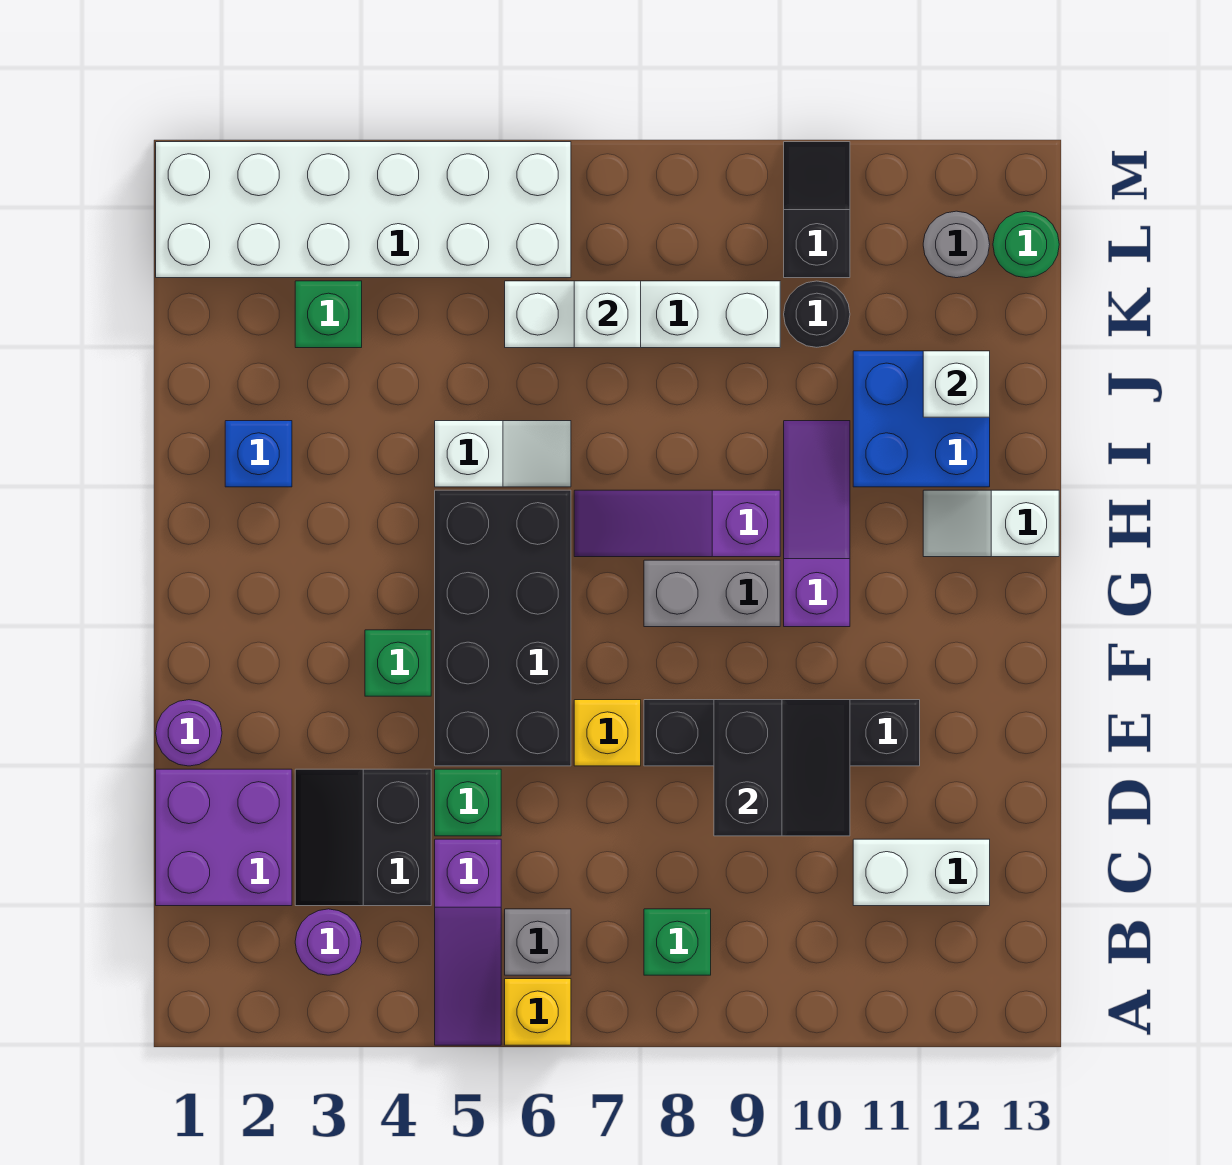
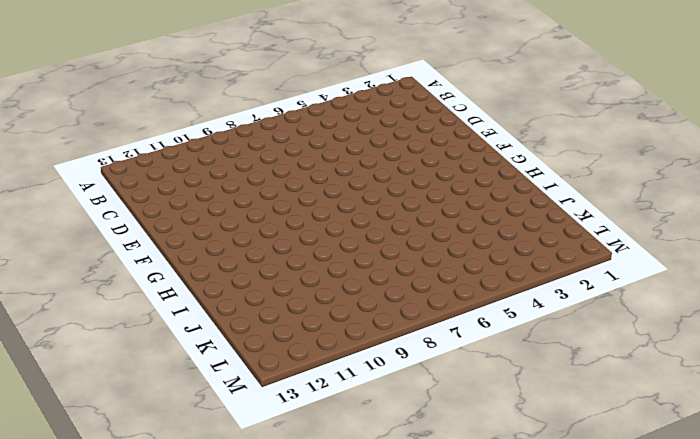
none -> purple 1x3 slope [435,839,501,1045]
none -> yellow 1x1 brick [505,979,571,1045]
none -> purple 1x1 round brick [295,909,362,975]
none -> grey 1x1 brick [505,909,571,975]

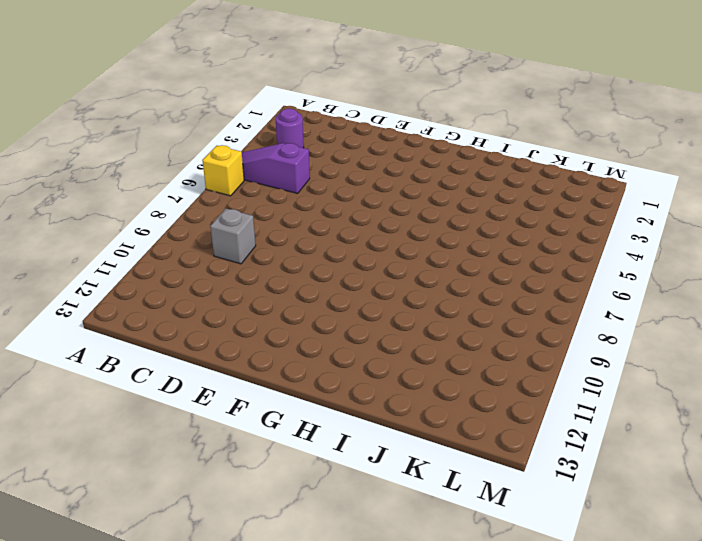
grey 1x1 brick [210,209,256,264] -> grey 1x1 brick moved to [505,909,571,975]
none -> green 1x1 brick [644,909,711,975]
none -> purple 2x2 brick [156,769,292,906]
none -> black 2x2 slope [295,769,431,906]
none -> white 1x2 brick [853,839,990,906]

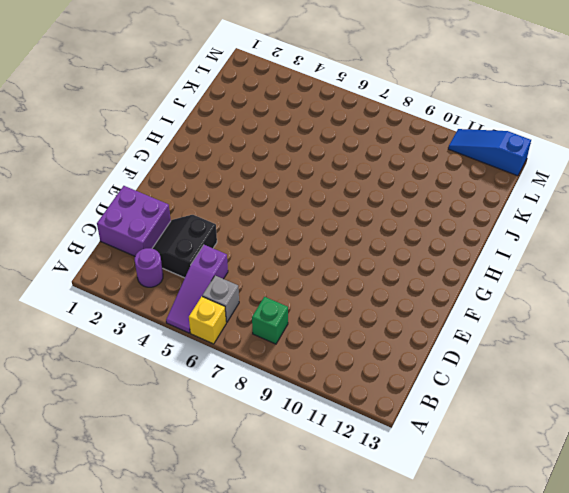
blue 1x3 slope [448,129,531,176] -> none
none -> white 1x2 brick [853,839,990,906]
none -> green 1x1 brick [435,769,501,836]
none -> purple 1x1 round brick [156,700,222,766]
none -> black 2x4 brick [435,490,571,766]

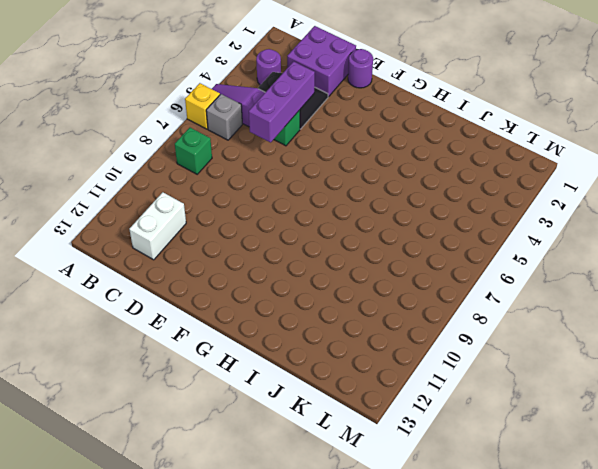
purple 1x3 brick [249,61,315,142] -> none
none -> black 2x4 brick [435,490,571,766]
none -> yellow 1x1 brick [574,700,641,766]
none -> black 1x4 brick [644,700,920,766]
none -> green 1x1 brick [365,630,431,696]

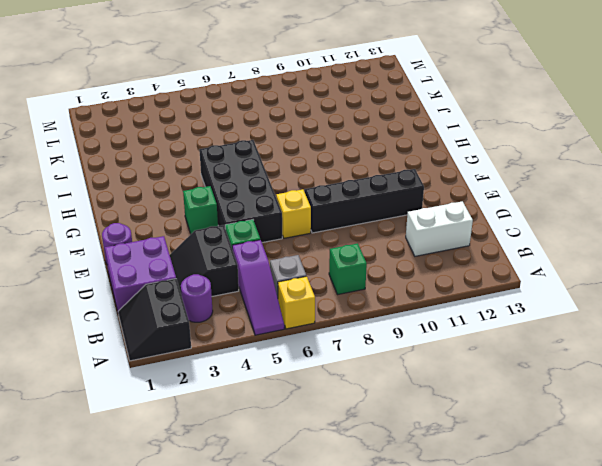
black 2x2 slope [118,279,191,361] -> black 2x2 slope turned to [714,700,850,836]
none -> grey 1x2 brick [644,560,780,627]
none -> purple 1x3 slope [784,421,850,627]
none -> purple 1x3 slope [574,490,780,557]
none -> white 1x2 slope [923,490,1059,557]

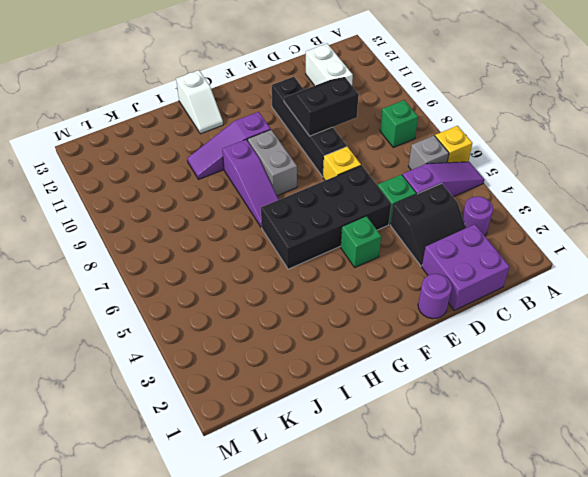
none -> blue 1x1 brick [225,421,292,487]
none -> white 1x2 slope [435,421,571,487]
none -> blue 2x2 brick [853,351,990,487]
none -> green 1x1 brick [295,281,362,348]

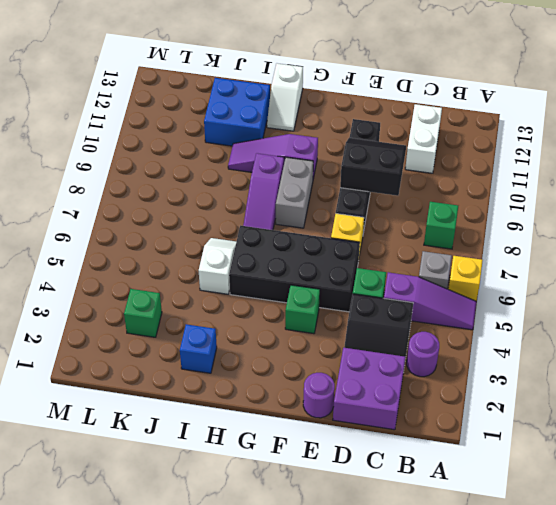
none -> white 1x4 brick [505,281,780,348]
none -> black 1x1 round brick [784,281,850,347]
none -> white 2x6 brick [156,142,571,278]
none -> black 1x2 slope [784,142,850,278]

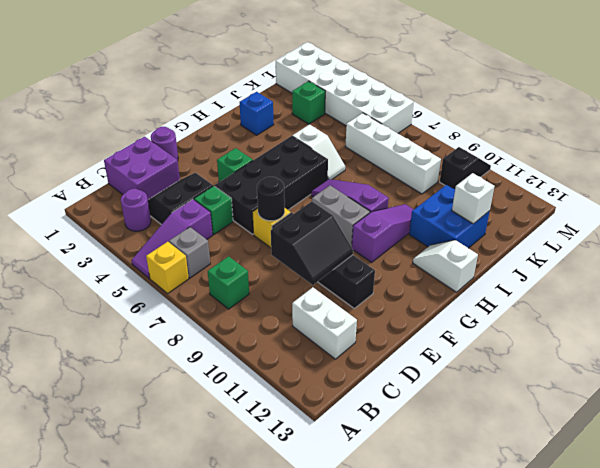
black 1x1 round brick [257,177,285,221] -> black 1x1 round brick moved to [784,281,850,347]
none -> grey 1x1 round brick [923,211,990,278]
none -> green 1x1 round brick [993,211,1059,278]
none -> white 1x1 brick [574,281,641,348]

